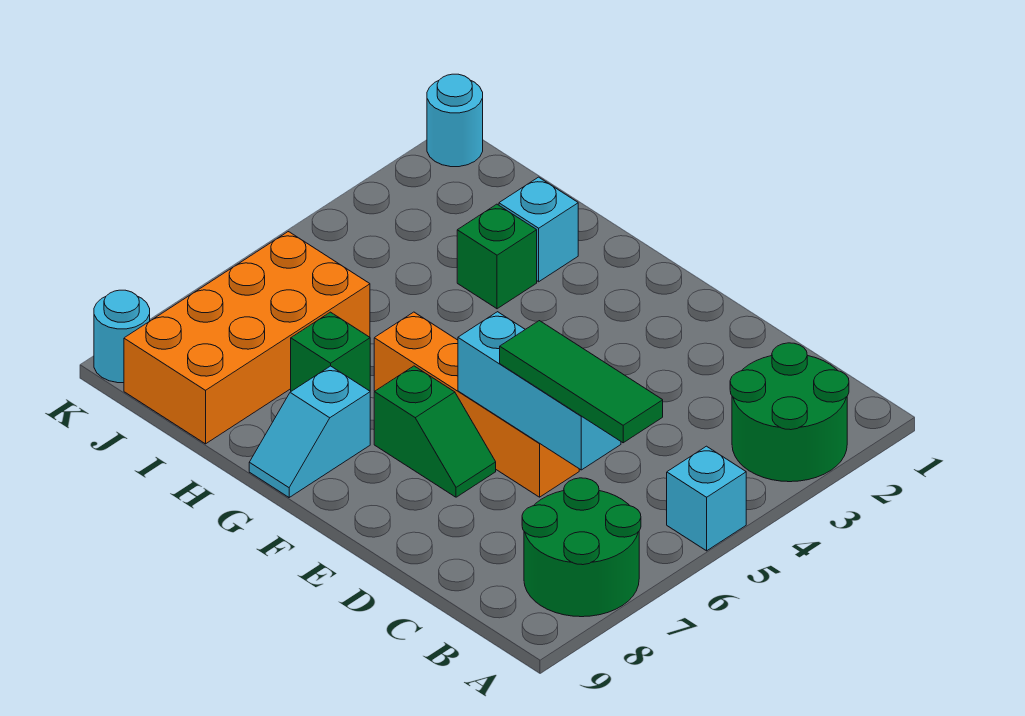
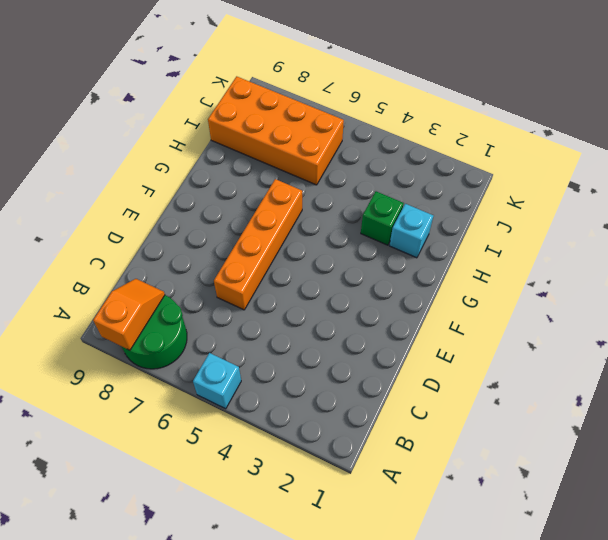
orange 1x2 slope [93,279,165,350] -> none
none -> green 2x2 round brick [730,343,849,482]
none -> green 1x2 slope [374,366,496,497]
none -> cyan 1x2 slope [249,366,370,497]

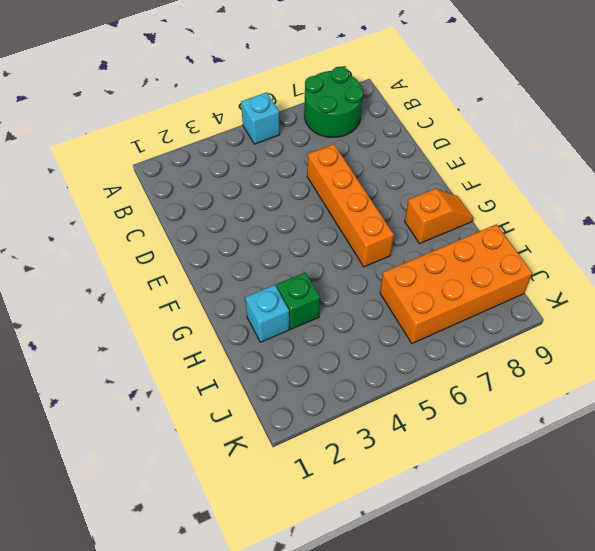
orange 1x2 slope [405,189,473,243] -> cyan 1x2 slope [249,366,370,497]
none -> green 2x2 round brick [730,343,849,482]
none -> green 1x2 slope [374,366,496,497]
none -> green 1x1 brick [291,312,370,391]

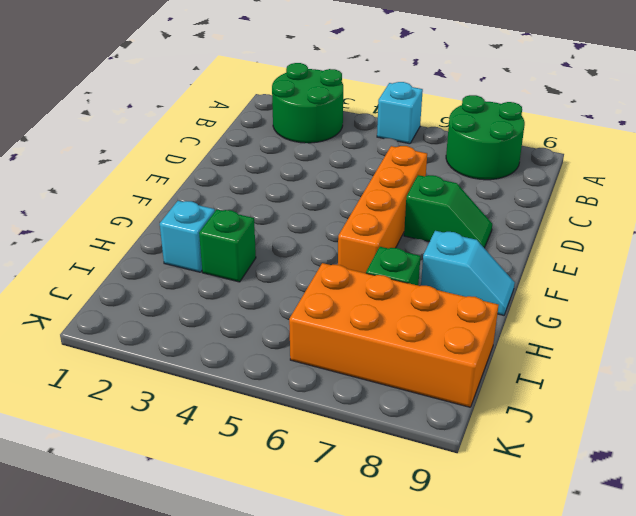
green 1x2 slope [404,175,492,248] -> green 1x2 slope turned to [374,366,496,497]
none -> cyan 1x1 round brick [427,74,483,167]
none -> cyan 1x1 round brick [94,290,150,383]
none -> cyan 1x3 brick [458,312,621,470]

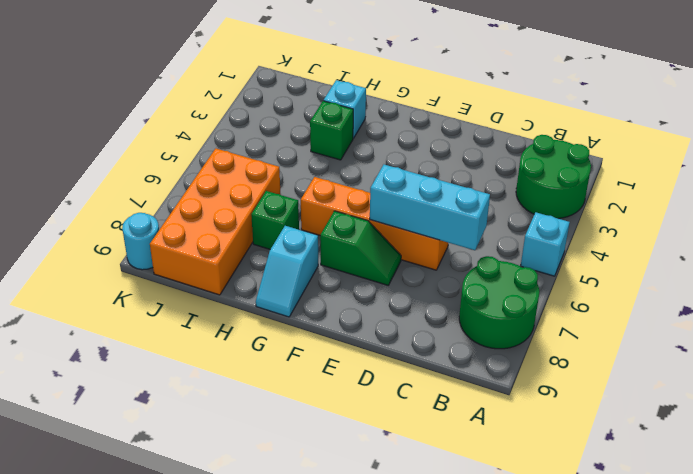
none -> cyan 1x1 round brick [427,74,483,167]
none -> green 1x3 tile [500,321,663,443]

